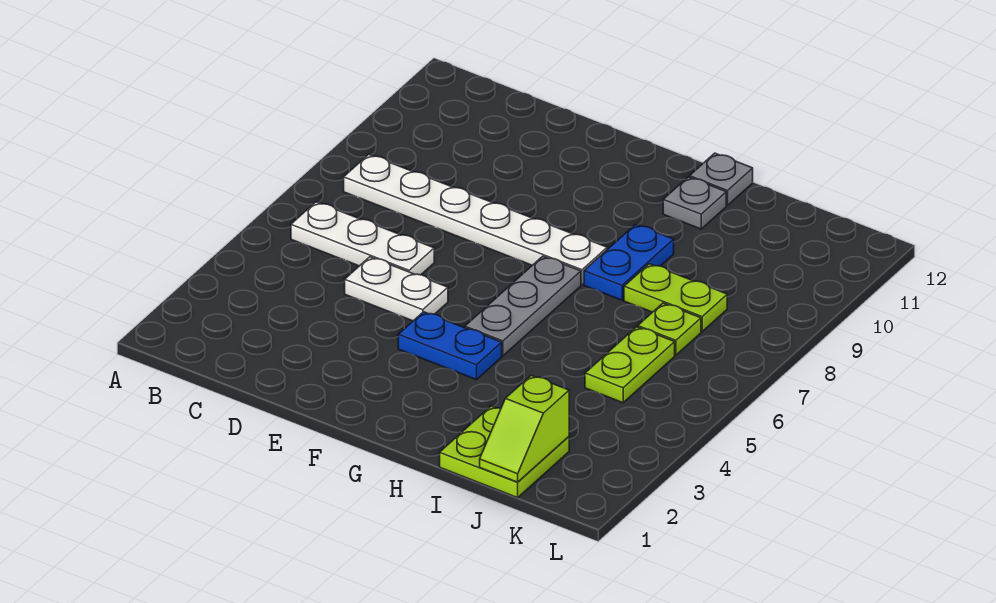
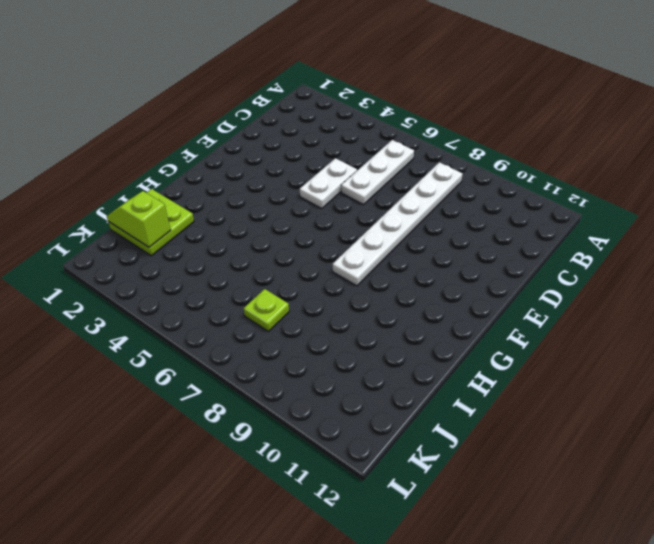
none -> blue 1x2 plate [398,312,502,380]
none -> grey 1x3 plate [465,256,581,356]
none -> blue 1x2 plate [584,224,674,300]

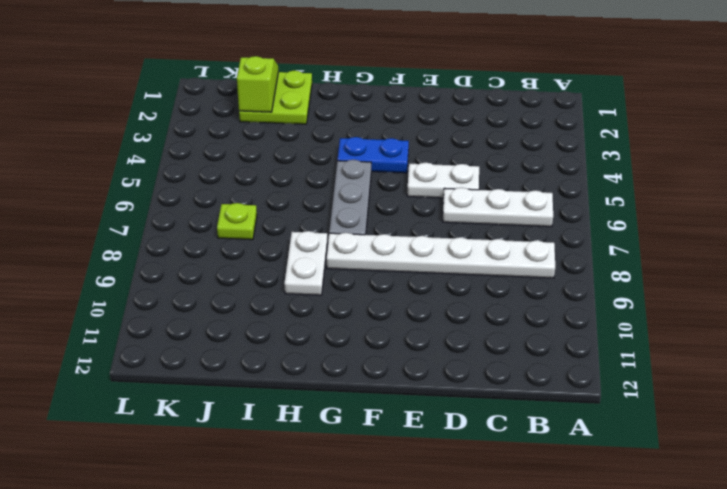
white 1x2 plate [284,231,328,295] -> blue 1x2 plate [584,224,674,300]
none -> grey 1x1 plate [663,177,726,229]
none -> grey 1x1 plate [690,153,753,205]
none -> lime 1x2 plate [624,264,727,331]

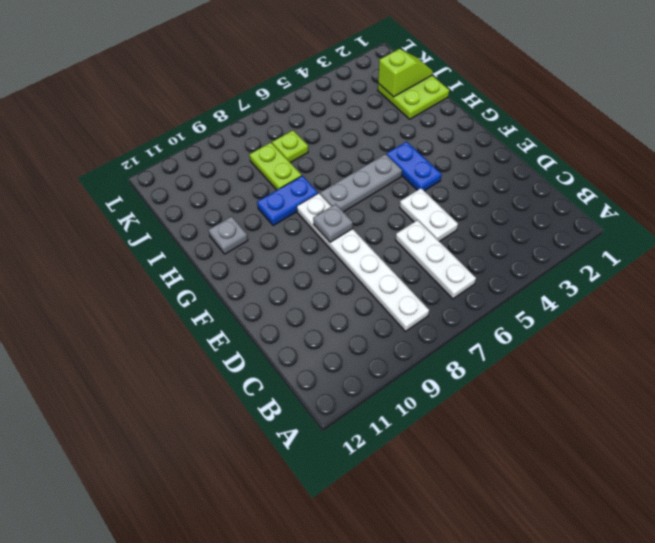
grey 1x1 plate [313,204,353,242] -> grey 1x1 plate moved to [690,153,753,205]
none -> lime 1x2 plate [585,327,675,403]

